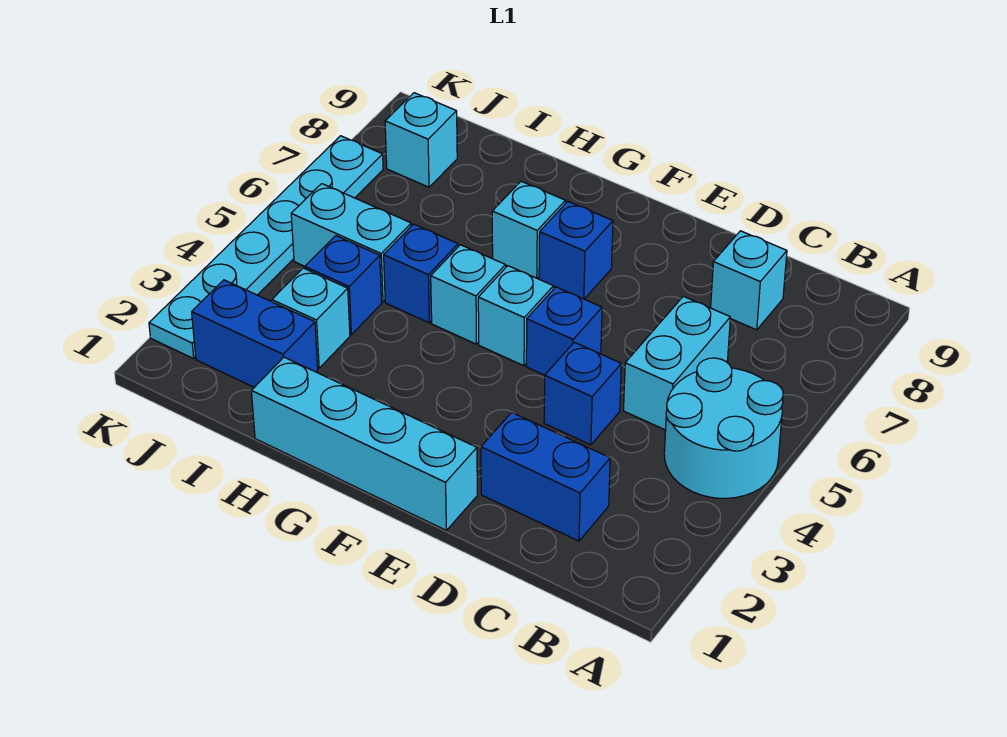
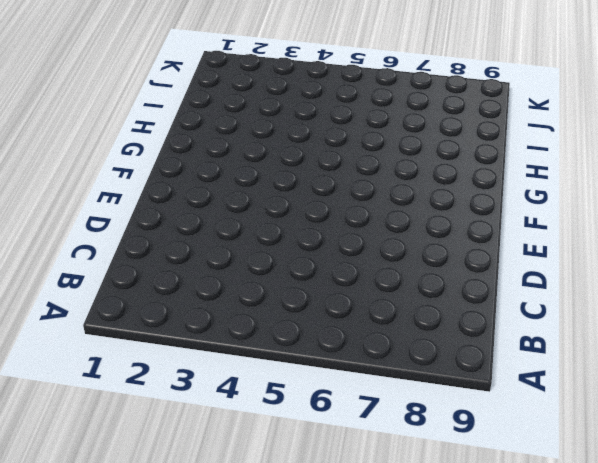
none -> cyan 2x2 round brick [664,358,783,498]
none -> blue 1x2 brick [481,413,610,541]
none -> cyan 1x2 brick [624,296,730,430]

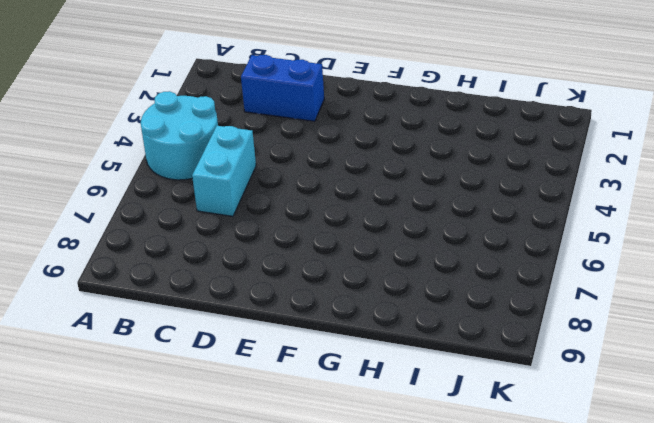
none -> cyan 1x1 brick [711,231,787,330]
none -> blue 1x1 brick [544,342,621,445]
none -> cyan 1x4 brick [251,357,477,530]

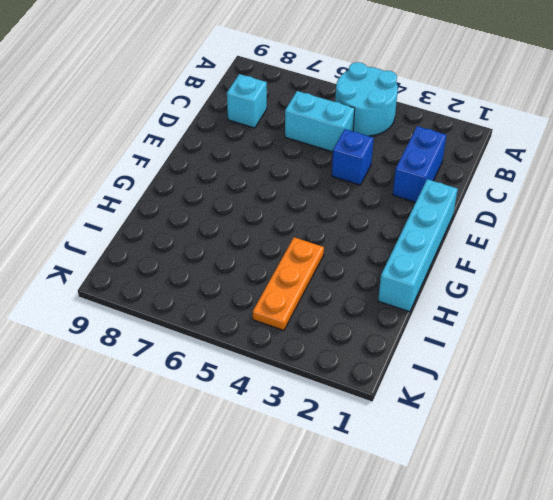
orange 1x3 plate [253,237,324,330] -> blue 1x1 brick [305,236,382,335]
none -> blue 1x1 brick [526,287,602,375]
none -> cyan 1x1 brick [478,266,554,366]
none -> blue 1x1 brick [539,202,613,299]

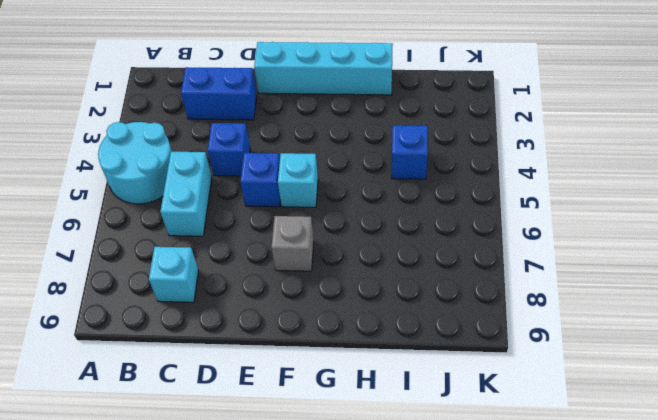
grey 1x1 brick [271,216,314,271] -> blue 1x1 brick [539,202,613,299]
none -> cyan 1x1 brick [431,245,506,344]
none -> cyan 1x1 brick [492,181,566,278]
none -> blue 1x1 brick [384,224,458,323]

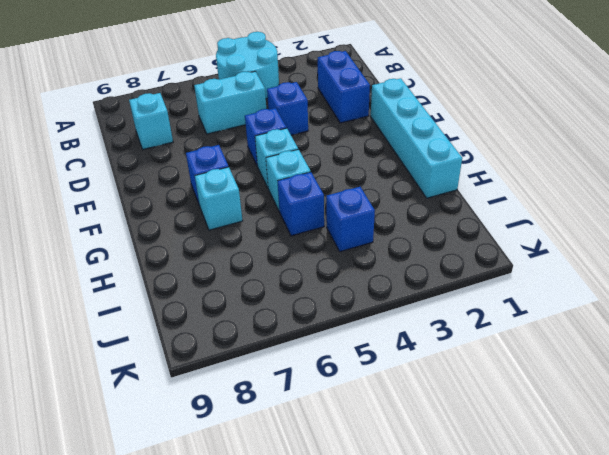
none -> blue 1x2 brick [192,280,318,387]
none -> cyan 1x1 brick [272,268,350,368]
none -> cyan 1x2 brick [291,184,411,302]

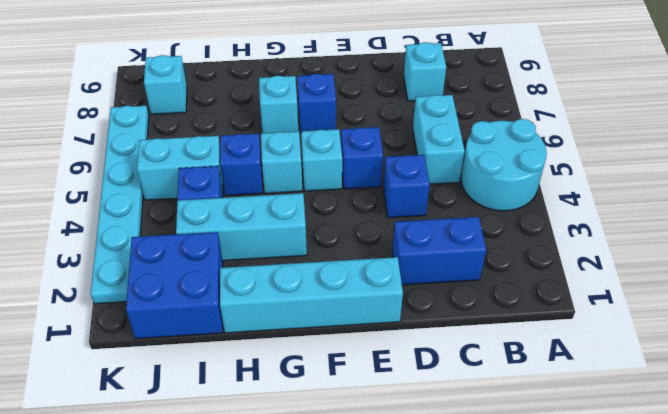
cyan 1x3 brick [176,193,307,261] -> cyan 1x1 brick [272,268,350,368]
blue 2x2 brick [126,232,223,339] -> blue 1x2 brick [192,280,318,387]

